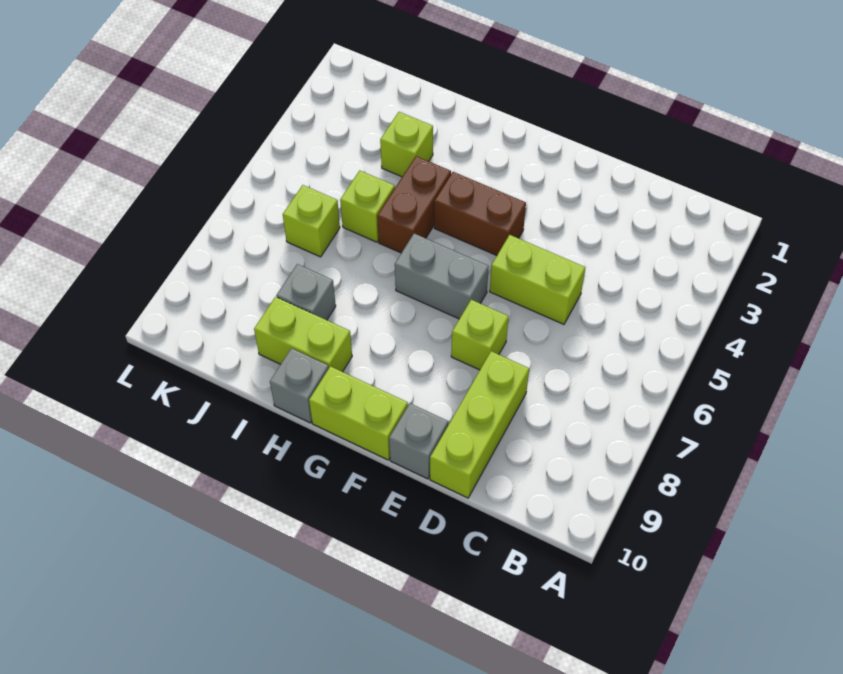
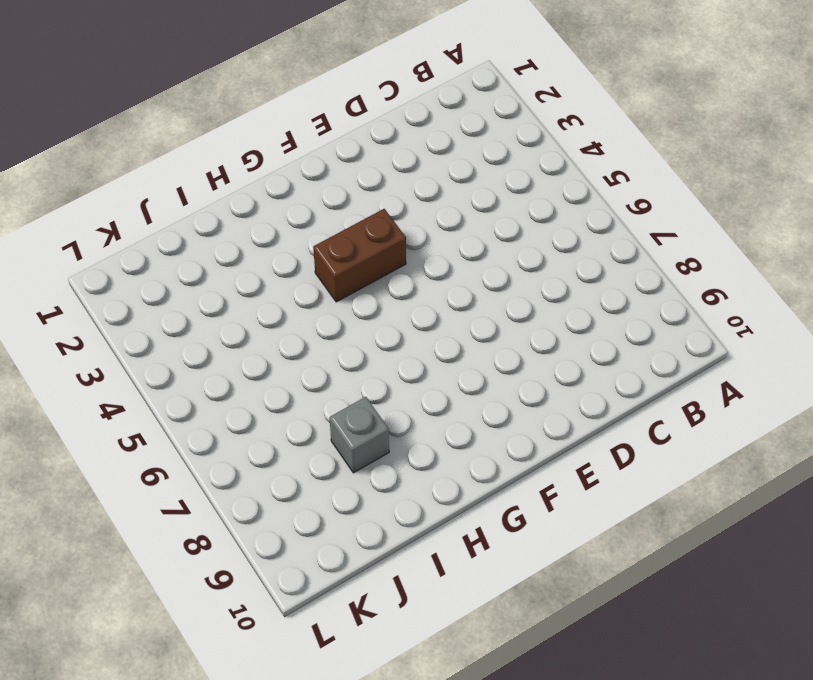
none -> lime 1x2 brick [490,235,585,324]
none -> lime 1x3 brick [430,351,529,498]
none -> lime 1x1 brick [451,300,509,370]

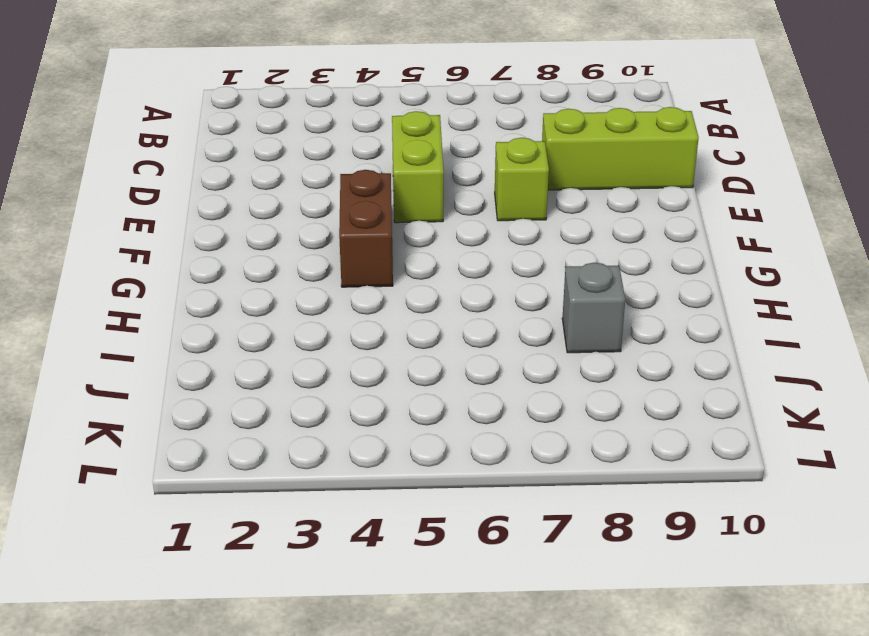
none -> grey 1x1 brick [389,403,448,479]
none -> grey 1x2 brick [395,234,489,319]
none -> lime 1x2 brick [309,366,408,460]

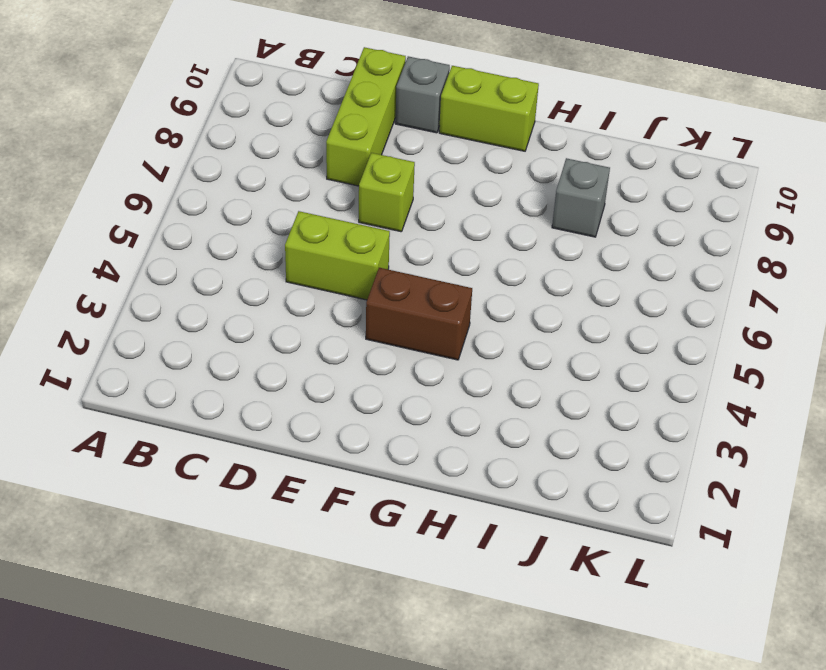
none -> grey 1x2 brick [395,234,489,319]
none -> brown 1x2 brick [377,156,451,253]
none -> lime 1x2 brick [254,297,352,372]

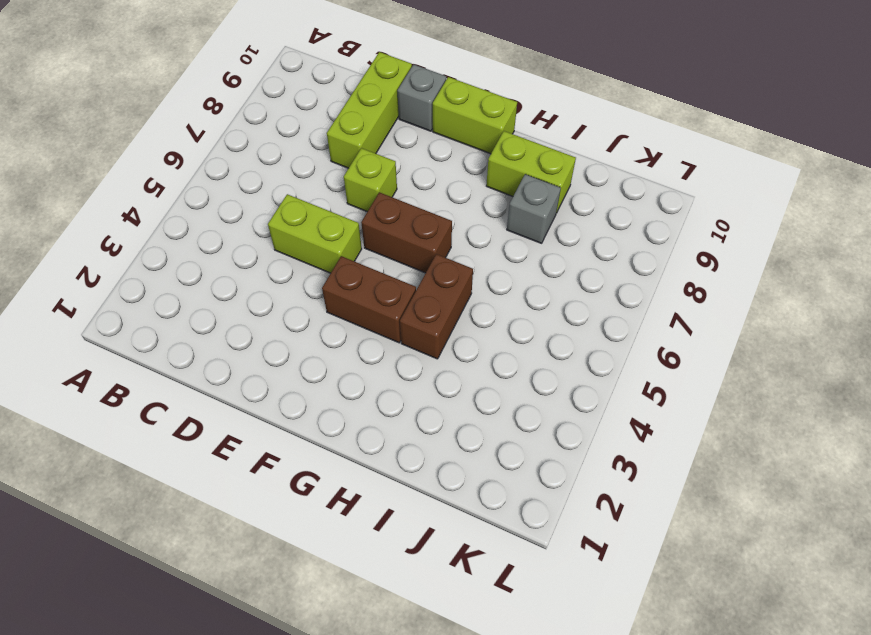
brown 1x2 brick [361,192,452,273] -> grey 1x2 brick [395,234,489,319]
none -> grey 1x1 brick [270,348,329,423]
none -> lime 1x1 brick [380,112,433,177]
none -> lime 1x1 brick [340,171,395,242]

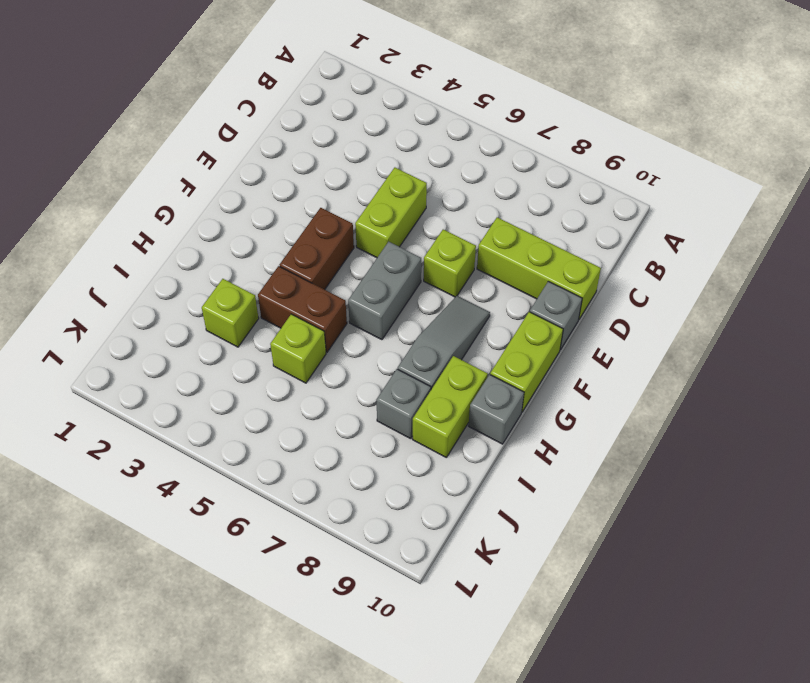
grey 1x3 slope [398,296,490,389] -> none
none -> lime 1x1 brick [283,185,340,257]

